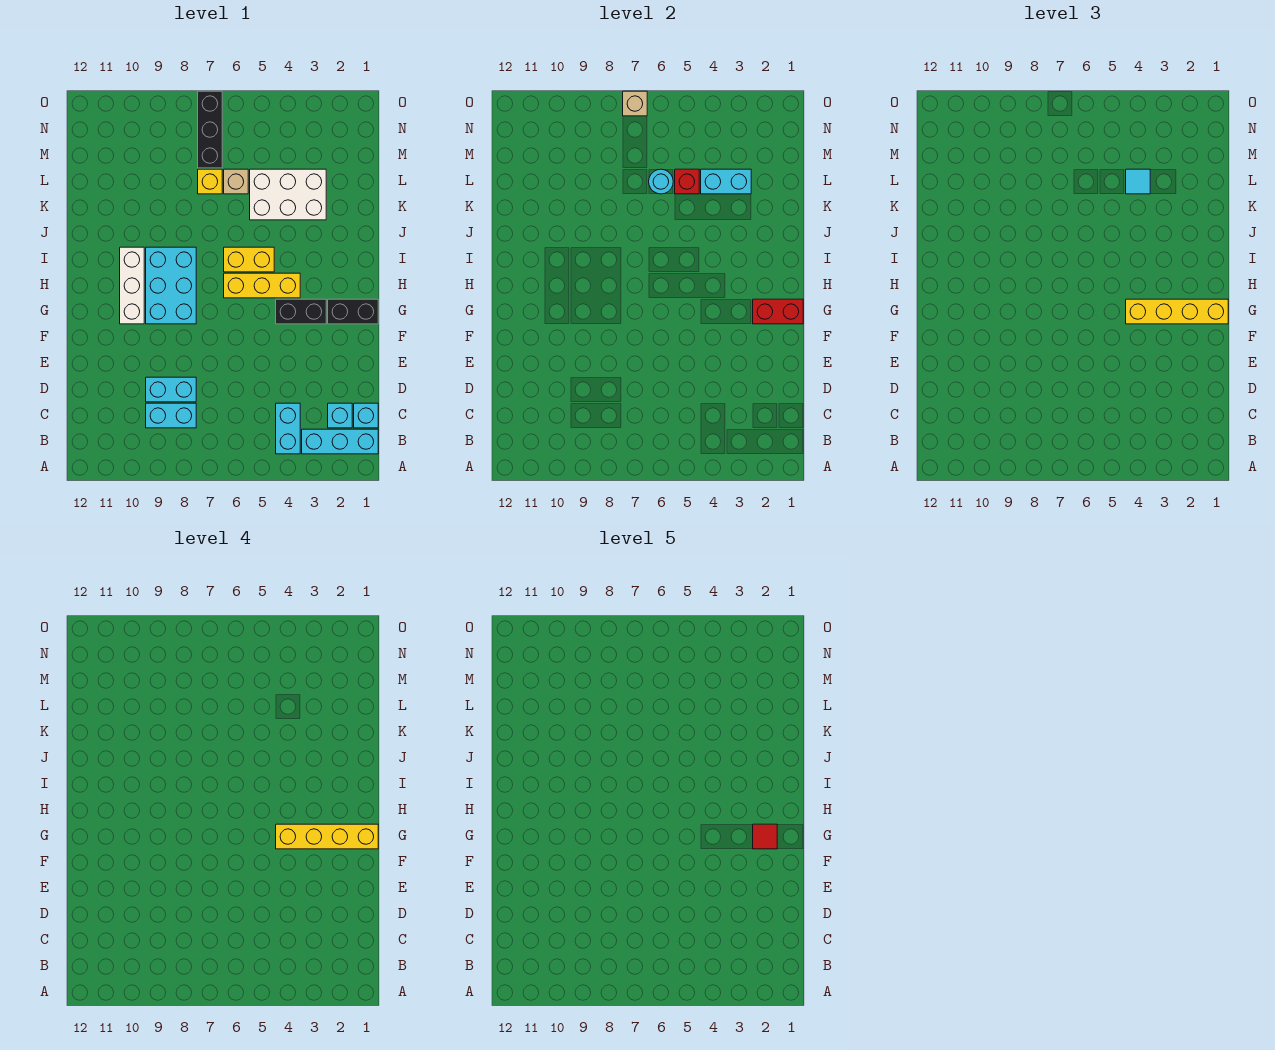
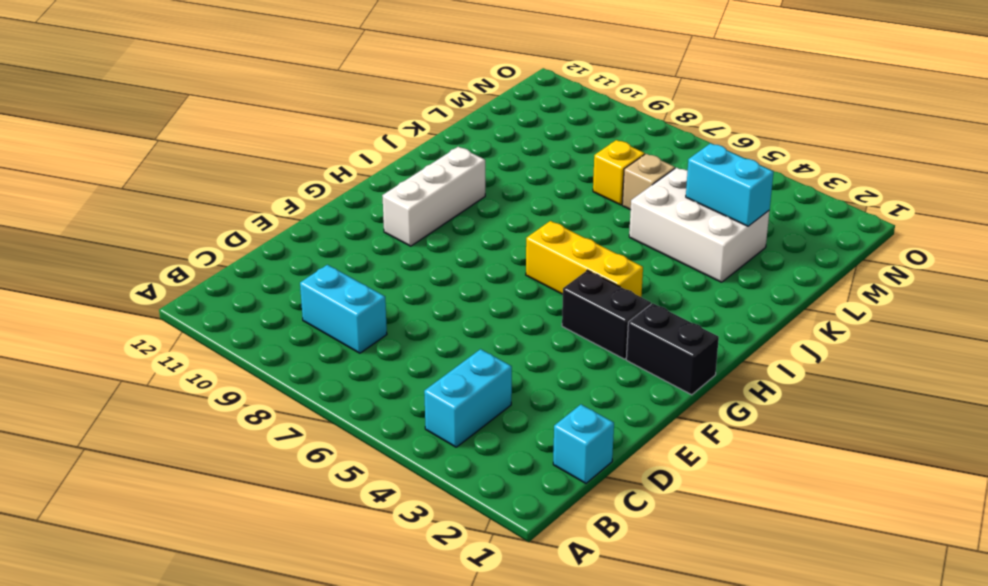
none -> cyan 1x3 brick [302,429,378,454]
none -> cyan 1x1 brick [328,403,352,428]
none -> cyan 1x2 brick [146,377,196,402]

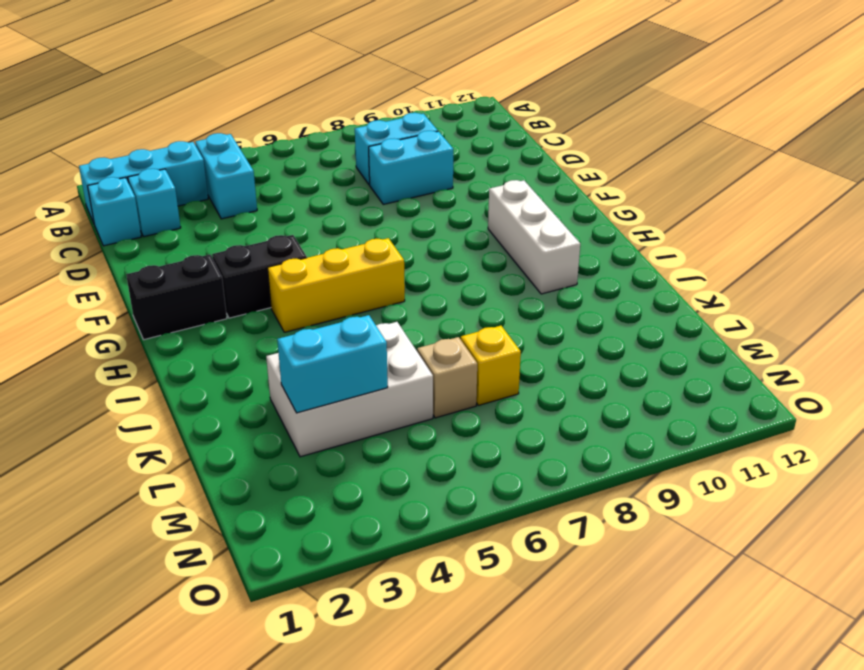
none -> cyan 2x3 brick [146,247,196,324]
none -> yellow 1x2 brick [224,247,274,272]
none -> black 1x3 brick [198,91,222,168]

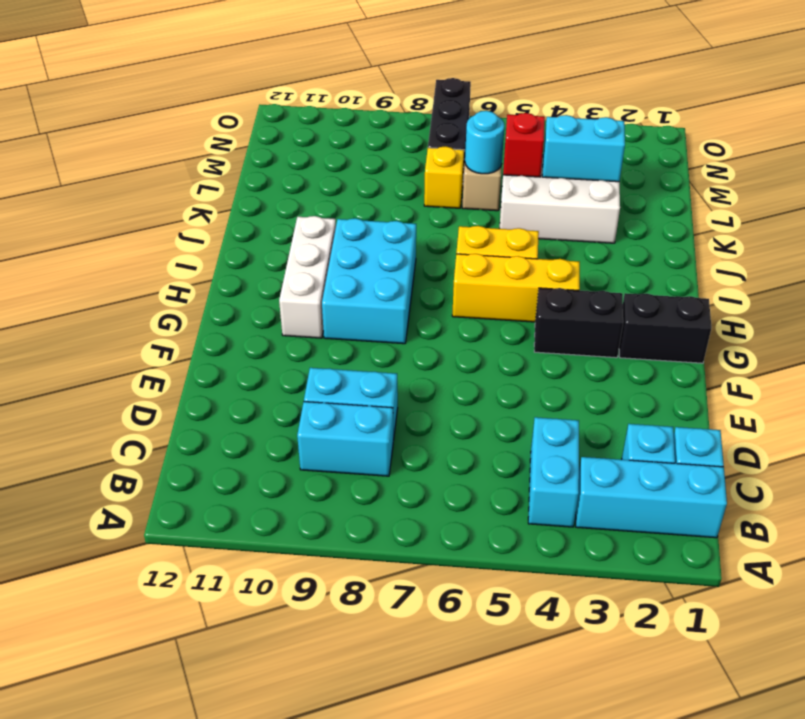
none -> red 1x2 brick [753,299,803,324]
none -> tan 1x1 brick [623,91,647,116]
none -> yellow 1x4 brick [1126,299,1228,324]

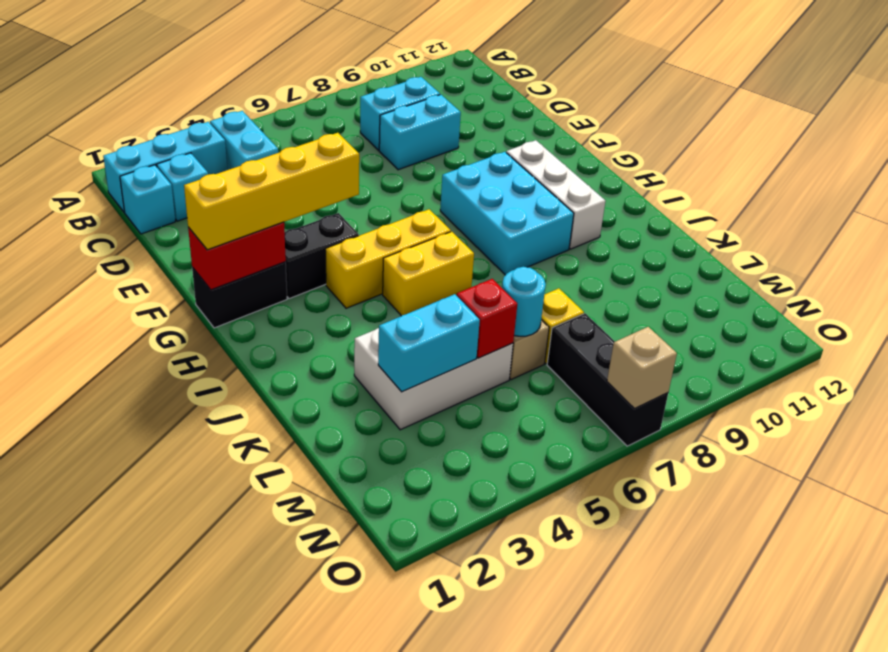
none -> cyan 1x1 tile [1126,169,1150,194]
none -> yellow 1x4 brick [276,824,378,849]
none -> red 1x1 tile [753,824,777,849]

